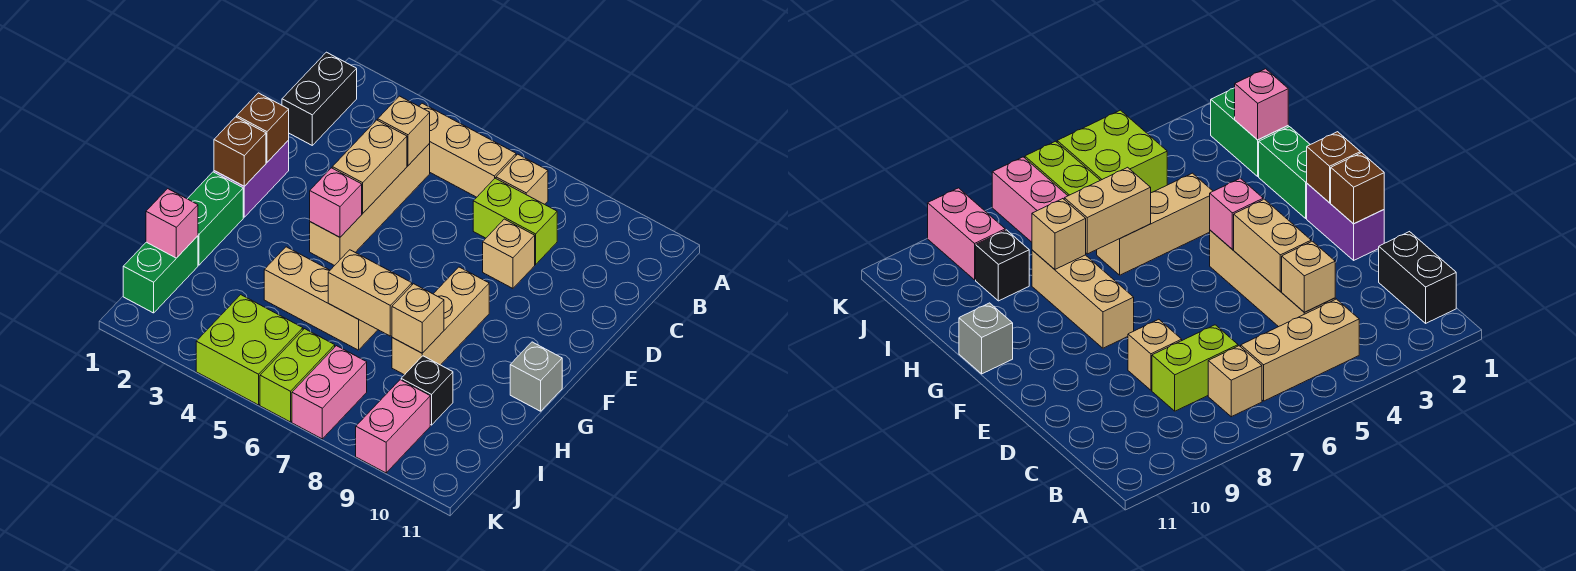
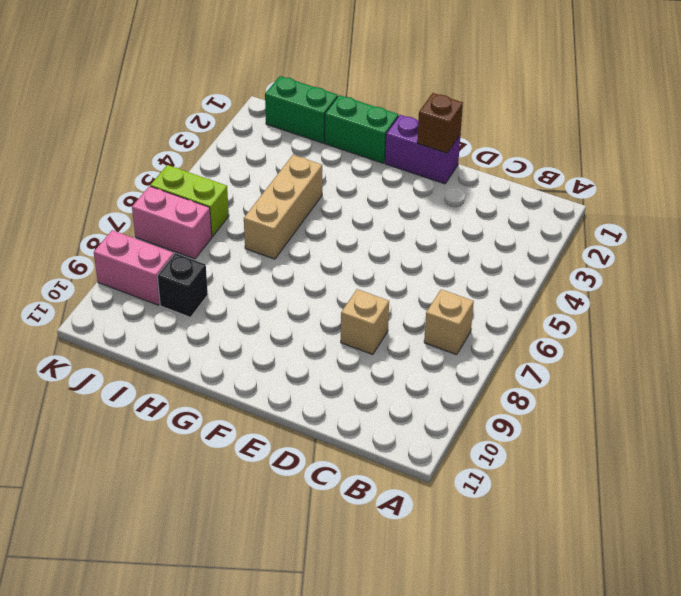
none -> black 1x2 brick [282,52,357,145]
none -> tan 1x3 brick [419,103,516,197]
none -> tan 1x4 brick [310,143,430,266]

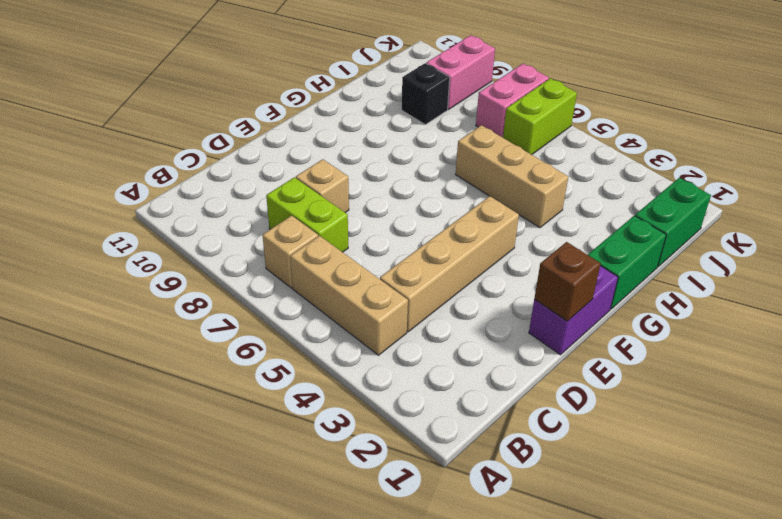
none -> black 1x2 brick [282,52,357,145]
none -> tan 1x3 brick [392,267,489,375]
none -> grey 1x1 brick [510,342,562,411]

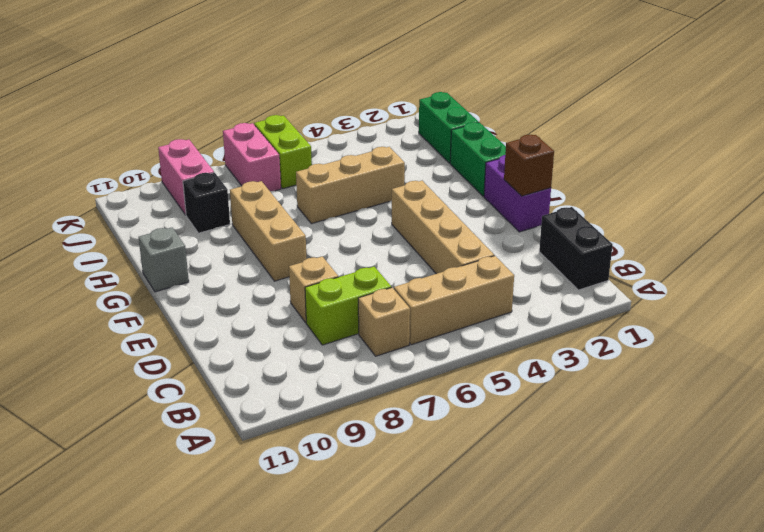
none -> lime 2x2 brick [196,295,303,405]
none -> tan 1x1 brick [378,96,430,165]
none -> tan 1x2 brick [332,120,407,213]

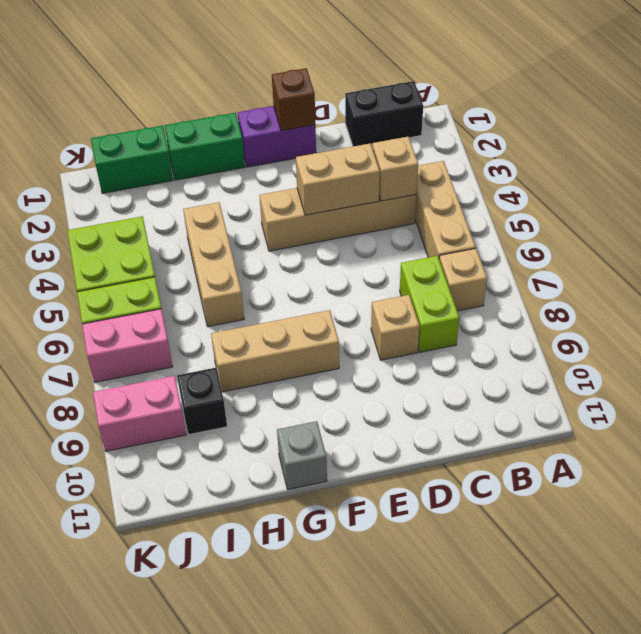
none -> brown 1x1 brick [214,117,266,186]
none -> pink 1x1 brick [310,168,362,237]
none -> tan 1x2 brick [328,250,412,336]

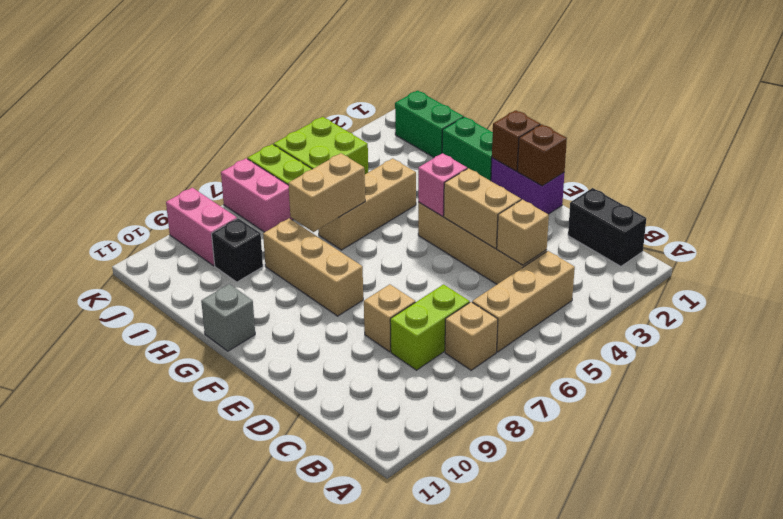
none -> tan 1x1 brick [392,284,444,353]
none -> pink 1x1 brick [146,189,198,258]

